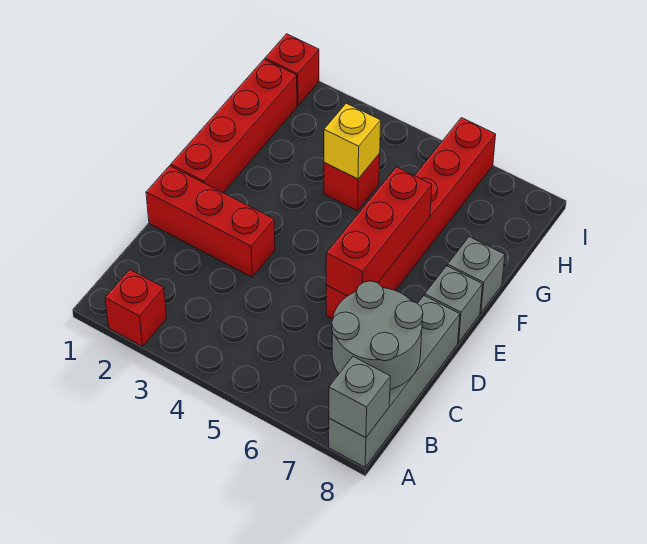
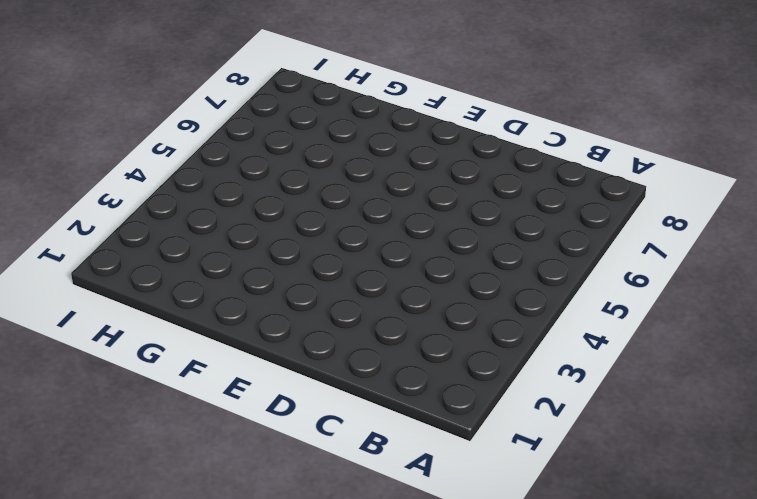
none -> red 1x1 brick [105,270,167,347]
none -> grey 1x4 brick [329,296,460,467]
none -> red 1x3 brick [146,166,275,277]

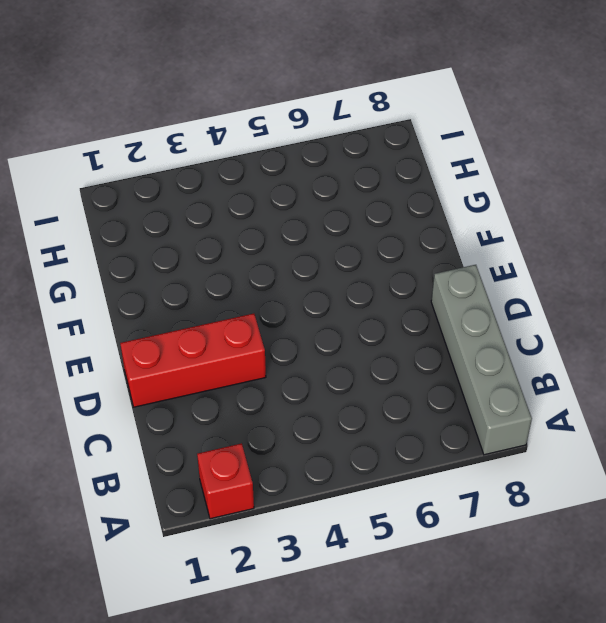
none -> red 1x6 brick [326,118,496,319]
none -> red 1x4 brick [171,59,297,193]
none -> grey 1x1 brick [425,266,483,343]

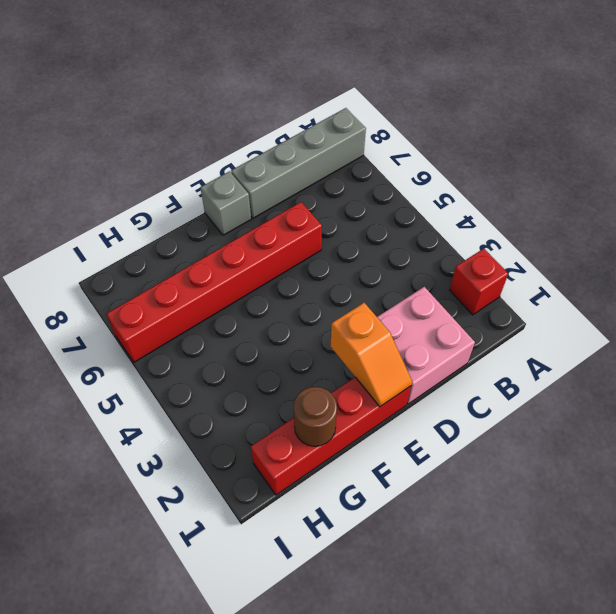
pink 2x2 brick [377,287,475,404] -> red 1x3 brick [146,166,275,277]
orange 1x2 slope [330,303,412,407] -> none
brown 1x1 round brick [294,387,337,446] -> none
none -> grey 1x1 brick [448,237,505,313]
none -> red 1x1 brick [324,153,380,211]
none -> red 1x1 brick [265,34,319,106]

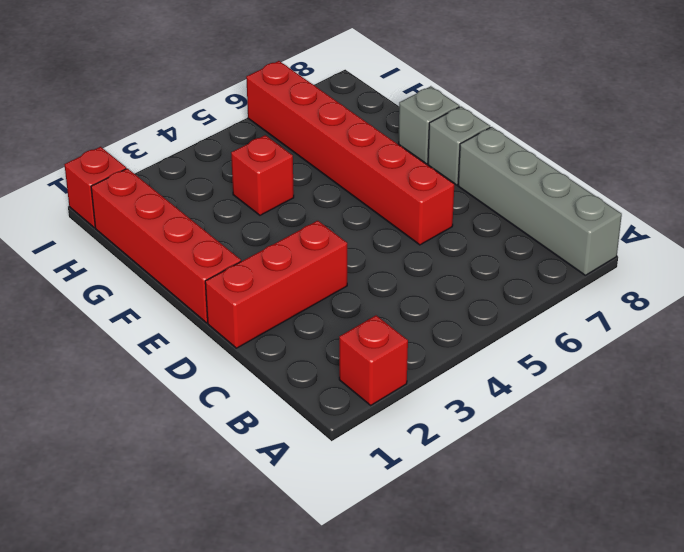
none -> grey 1x1 brick [329,357,390,438]
none -> grey 2x2 round brick [332,281,423,389]
none -> red 1x3 brick [326,167,432,296]

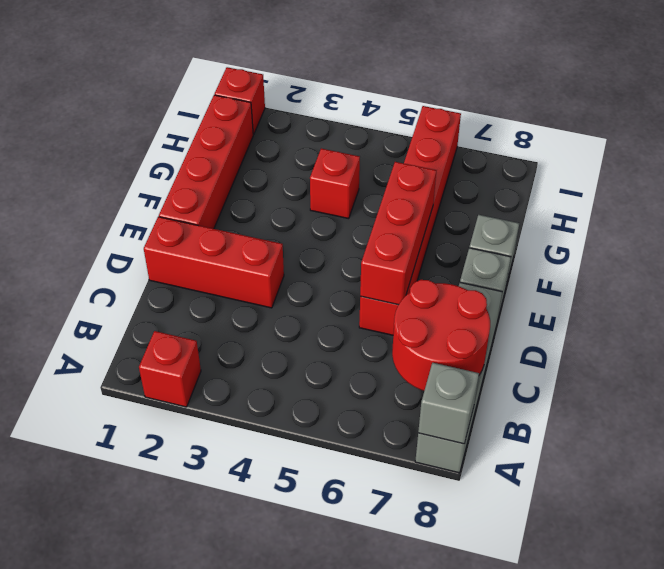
red 2x2 round brick [392,280,490,391] -> grey 2x2 round brick [332,281,423,389]
none -> yellow 1x1 brick [324,103,381,179]

